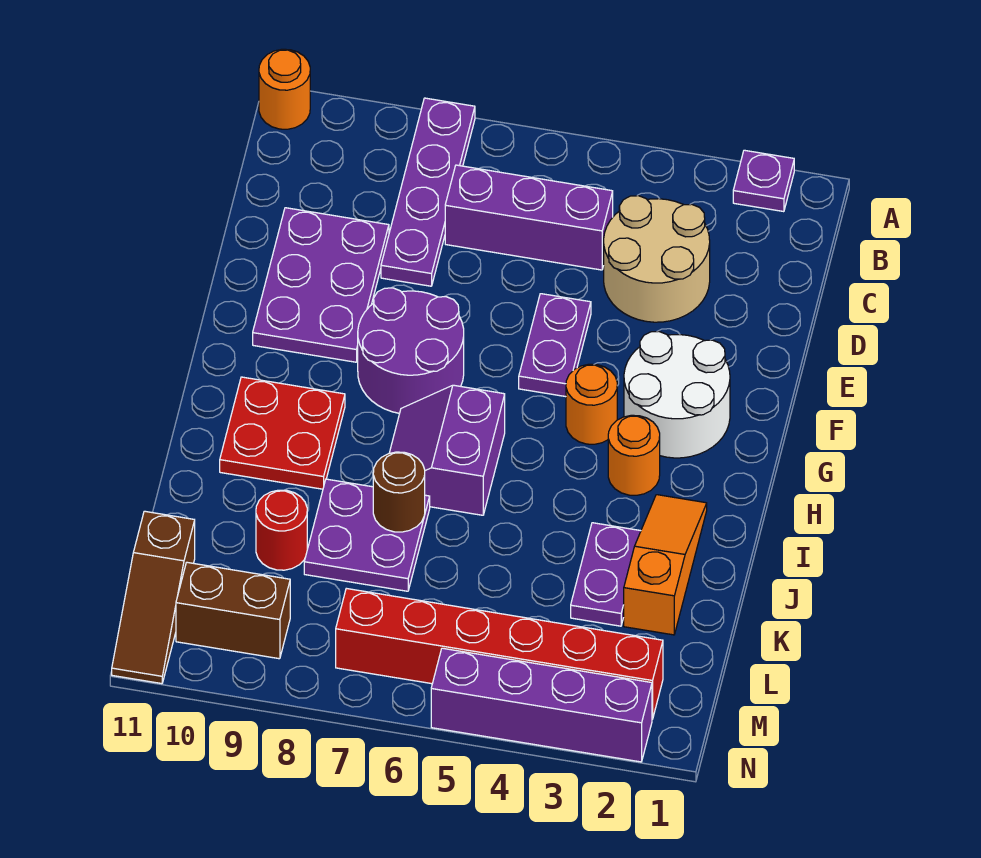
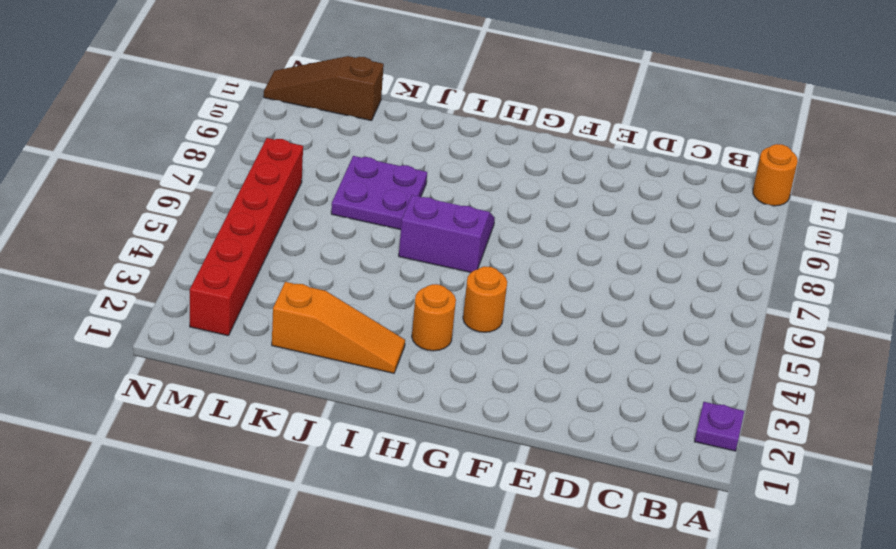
none -> purple 1x4 plate [381,98,475,286]
none -> tan 2x2 round brick [604,196,710,322]
none -> purple 1x3 brick [445,165,613,270]

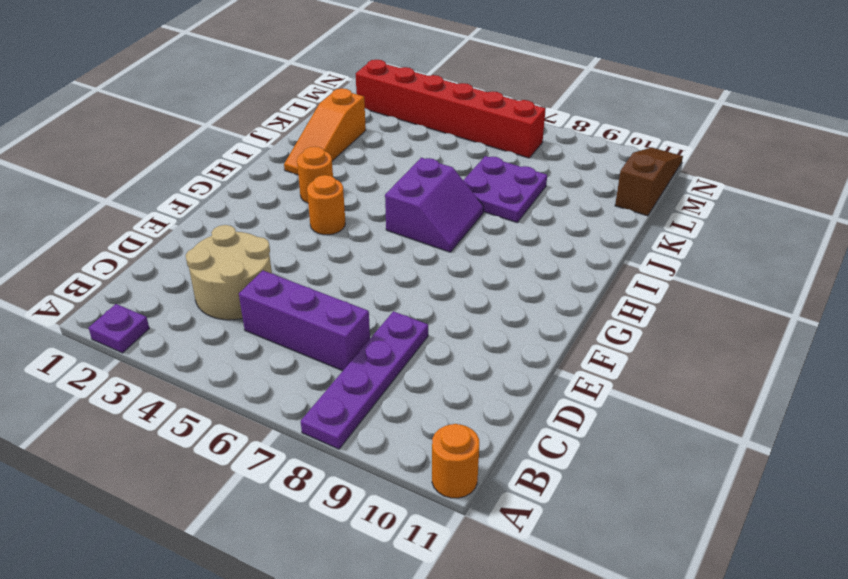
none -> purple 2x3 plate [253,208,389,362]
none -> purple 1x2 plate [519,294,591,397]
none -> white 2x2 round brick [624,332,730,458]

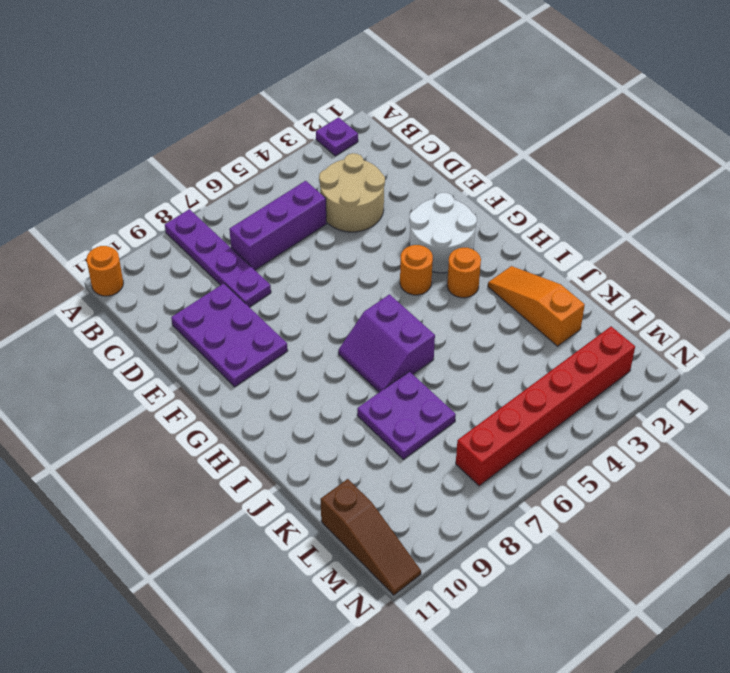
none -> purple 1x2 plate [519,294,591,397]
none -> purple 2x2 round brick [358,288,464,413]
none -> red 2x2 plate [220,377,345,489]

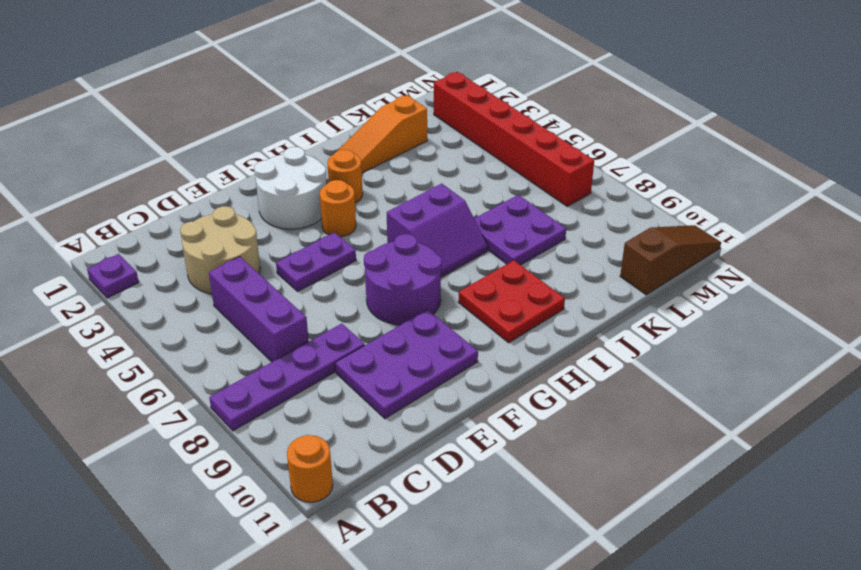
none -> purple 1x2 plate [571,523,641,626]
none -> red 1x1 round brick [256,490,307,570]
none -> brown 1x2 brick [176,562,290,659]

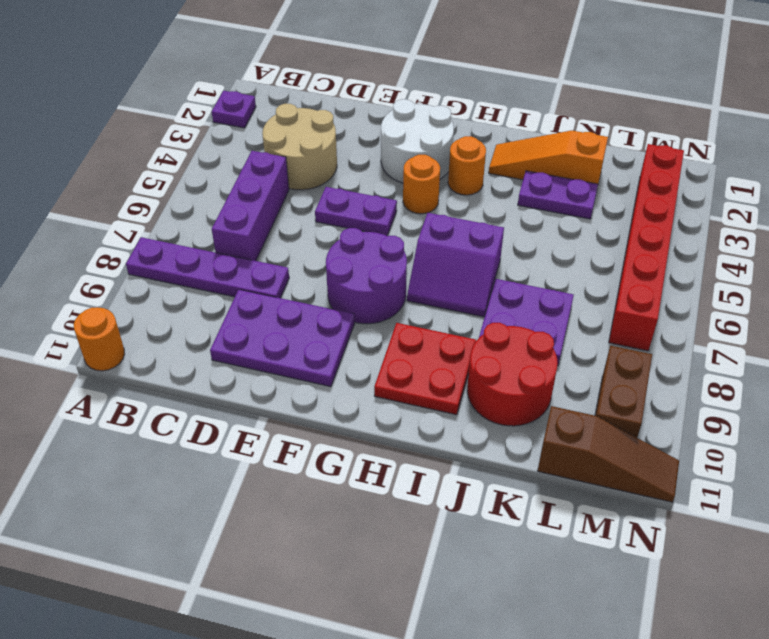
red 2x2 round brick [467,323,558,426] -> red 1x1 round brick [256,490,307,570]
none -> purple 1x4 brick [431,648,652,762]
none -> brown 1x1 round brick [373,452,425,532]

